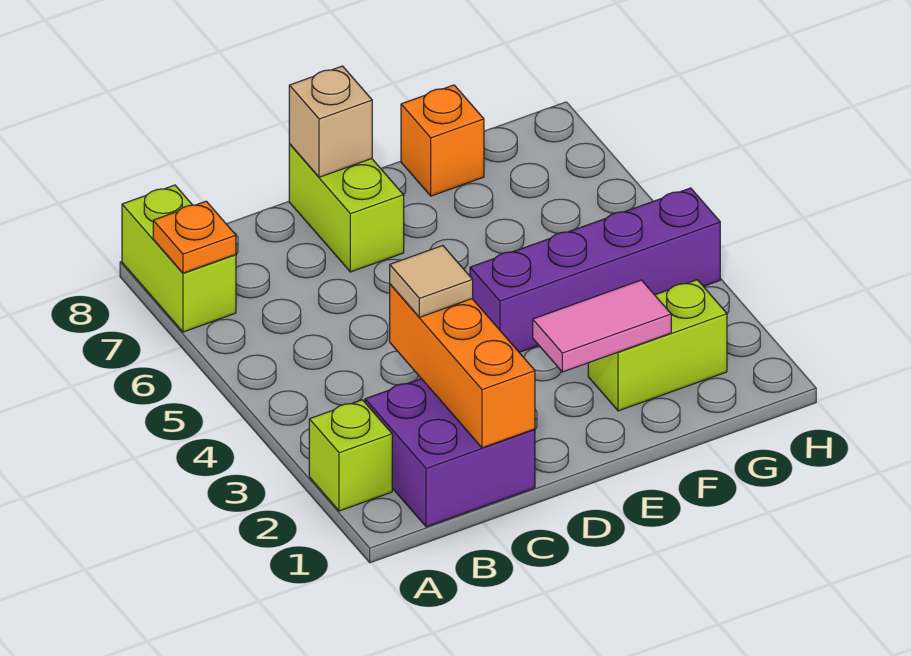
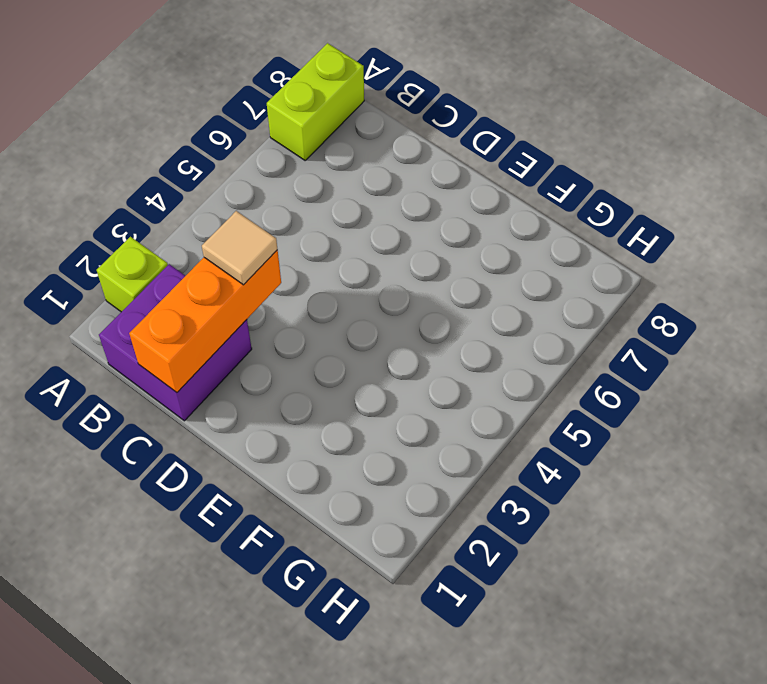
none -> lime 1x2 brick [289,144,404,272]
none -> purple 1x4 brick [470,188,720,352]
none -> lime 1x2 brick [588,280,727,411]

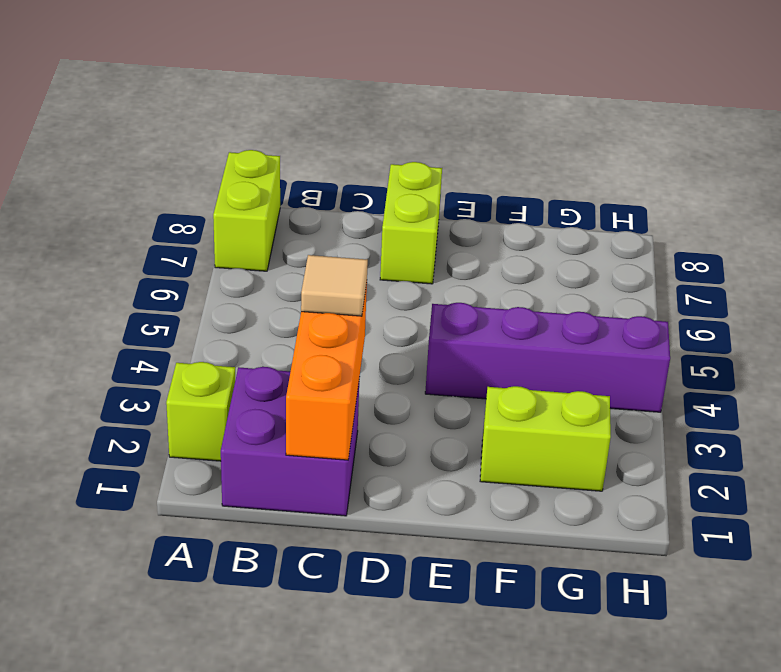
none -> orange 1x1 brick [401,85,484,196]
none -> orange 1x1 plate [153,201,236,273]
none -> tan 1x1 brick [289,66,372,177]

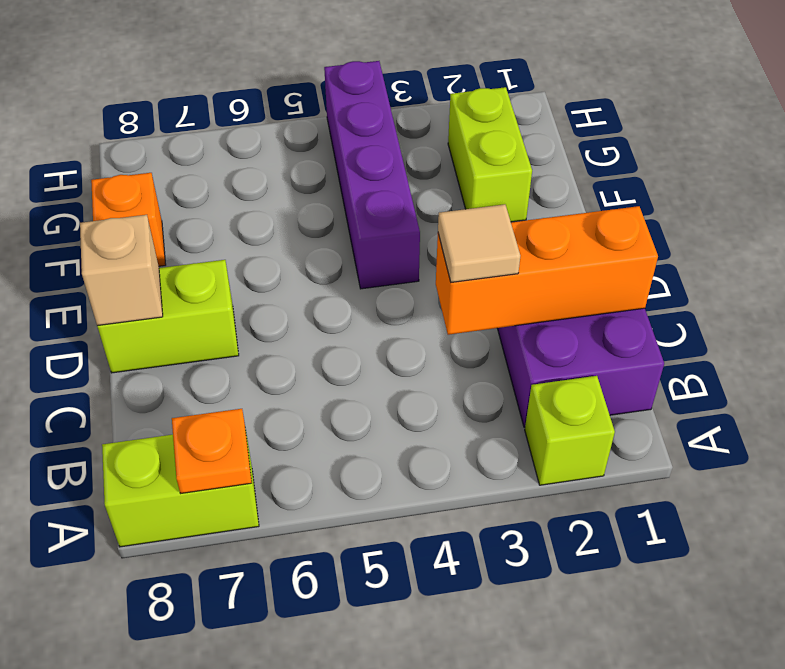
none -> pink 1x2 tile [533,280,671,372]

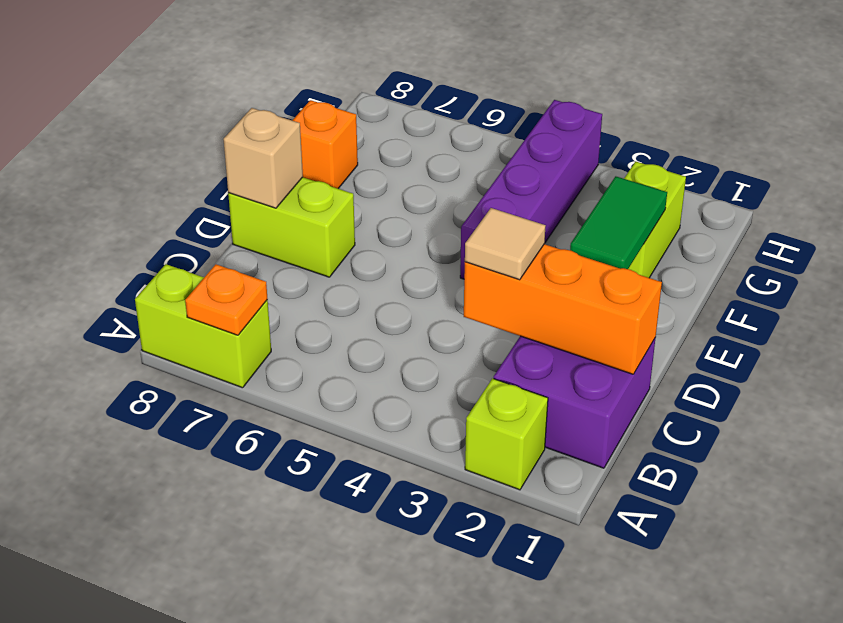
green 1x2 tile [570,176,667,269] -> pink 1x2 tile [533,280,671,372]

